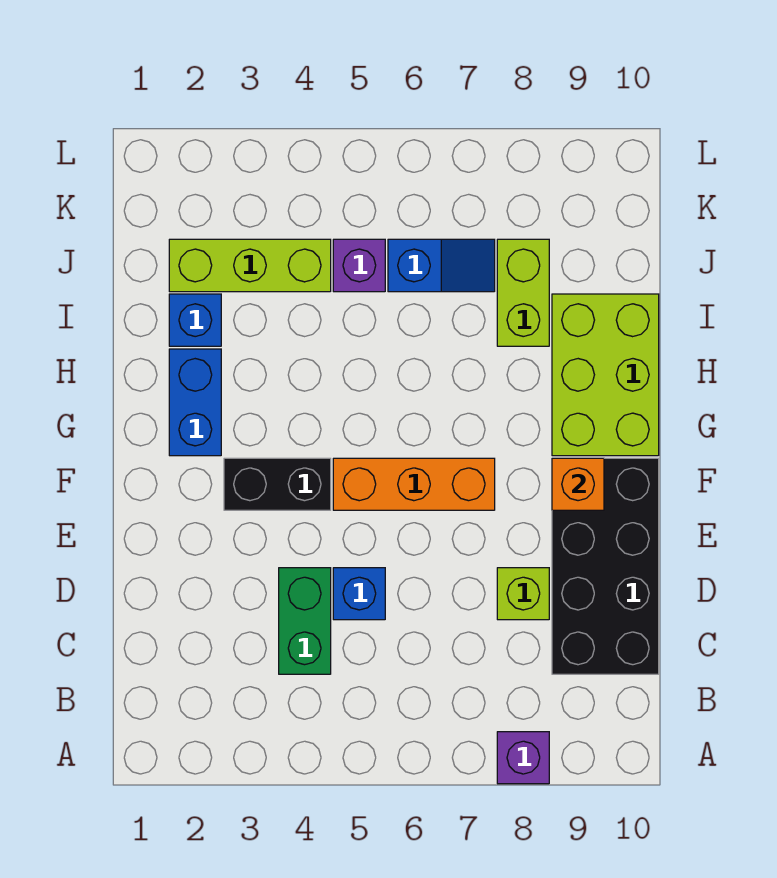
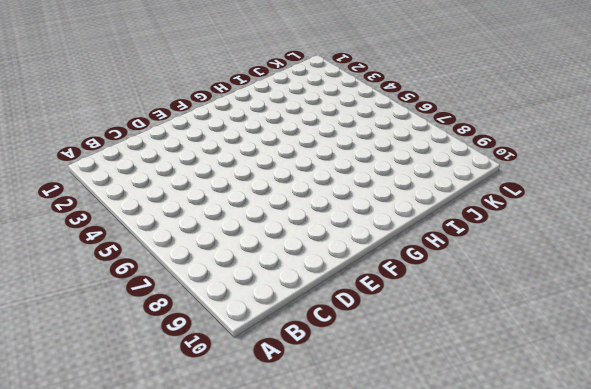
none -> purple 1x1 brick [497,732,549,784]
none -> green 1x2 brick [279,568,331,674]
none -> black 2x4 brick [552,458,659,674]

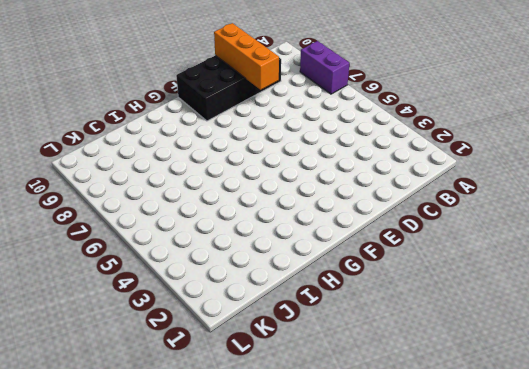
purple 1x2 brick [300,41,349,94] -> purple 1x1 brick [497,732,549,784]
orange 1x3 brick [214,23,279,90] -> orange 1x3 brick moved to [333,458,495,510]
none -> green 1x2 brick [279,568,331,674]
none -> blue 1x1 brick [333,568,385,620]
none -> lime 1x1 brick [497,568,549,620]

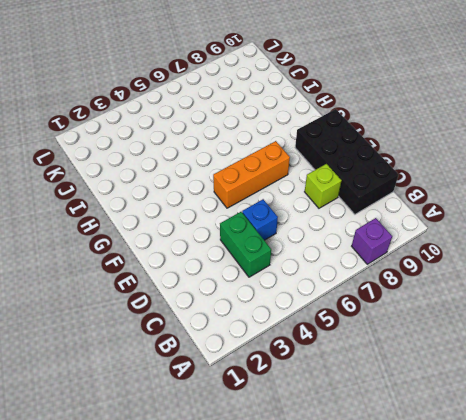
none -> black 1x2 brick [224,458,331,510]
none -> blue 1x2 brick [169,349,221,456]
none -> lime 2x3 brick [552,294,659,456]

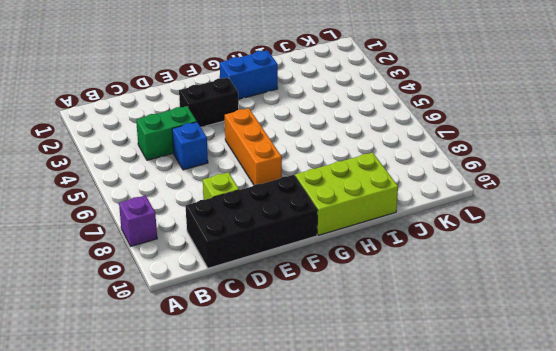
black 1x2 brick [179,78,239,127] -> black 1x2 brick turned to [224,458,331,510]
none -> blue 1x1 brick [169,294,221,346]
none -> lime 1x2 brick [497,239,549,346]
none -> lime 1x3 brick [169,239,331,292]

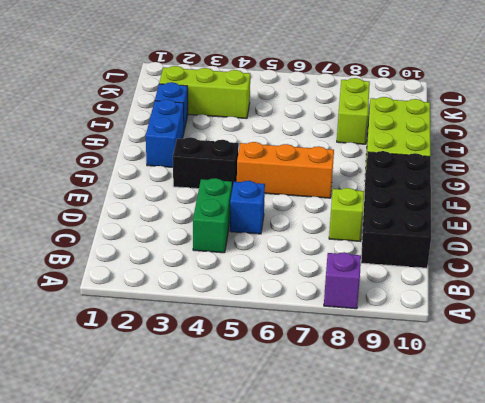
none -> purple 1x1 brick [333,239,385,292]
none -> blue 1x2 slope [388,239,495,292]
none -> orange 1x1 brick [552,458,604,510]

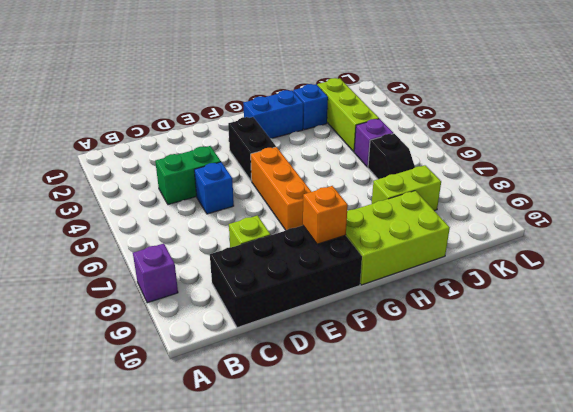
black 1x2 slope [368,134,415,179] -> blue 1x2 slope [388,239,495,292]

